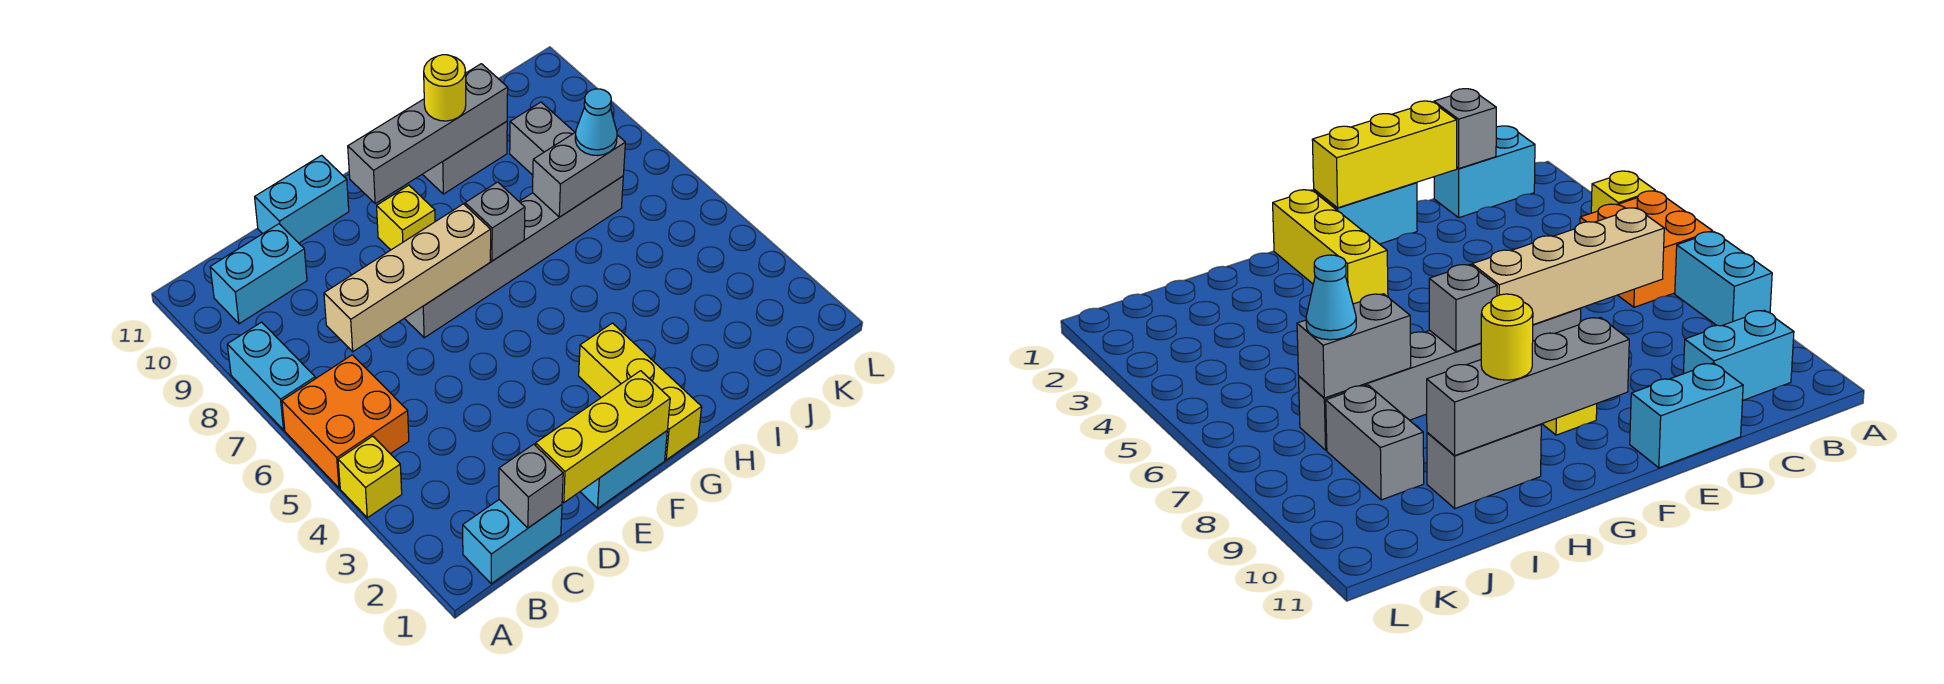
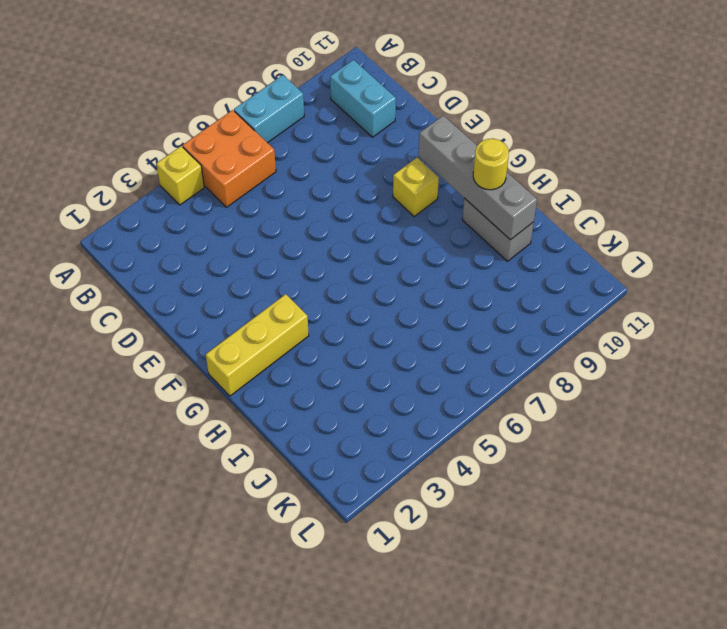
none -> cyan 1x2 brick [463,500,562,584]
none -> cyan 1x2 brick [255,155,349,243]
none -> cyan 1x2 brick [580,431,667,508]

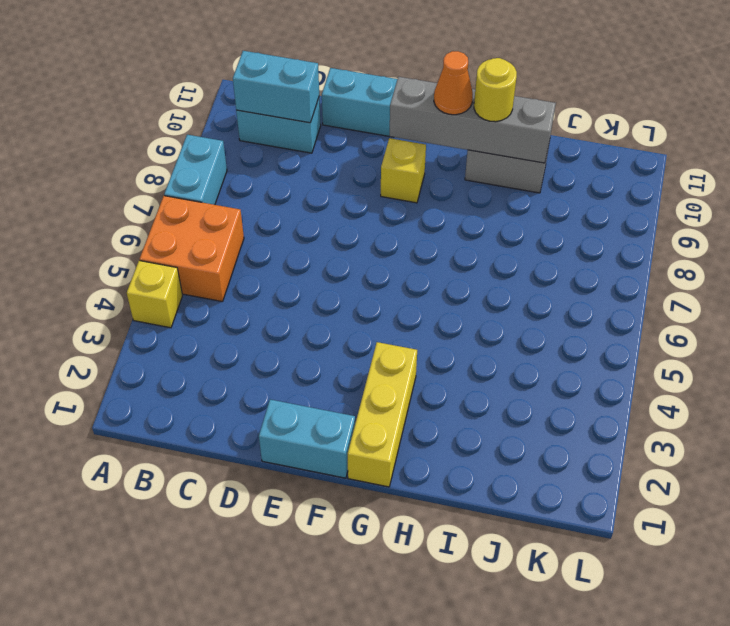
cyan 1x2 brick [233,51,319,123] -> cyan 1x2 brick moved to [463,500,562,584]
orange 1x1 cone [434,51,473,115] -> none
none -> grey 1x6 brick [404,176,623,338]
none -> grey 1x2 brick [510,102,575,175]
none -> grey 1x1 brick [499,444,563,528]

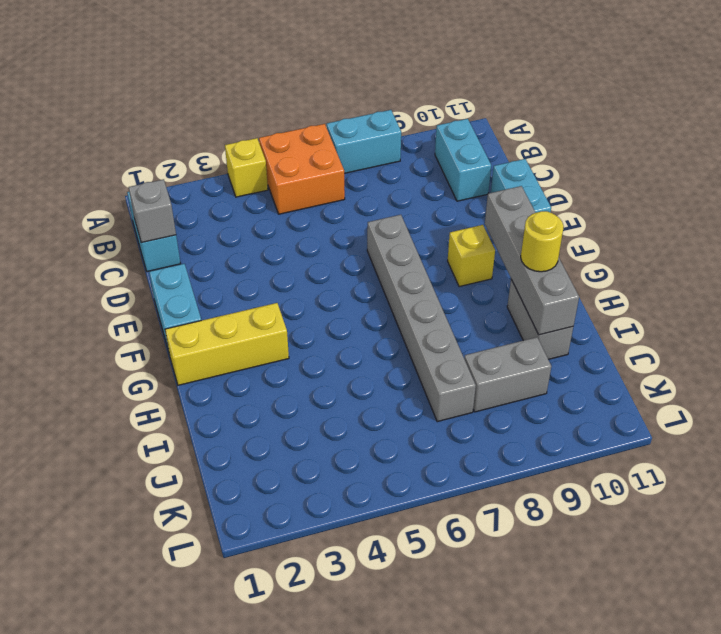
none -> tan 1x4 brick [324,204,491,352]
none -> yellow 1x3 brick [536,371,670,503]
none -> grey 1x1 brick [465,182,525,261]

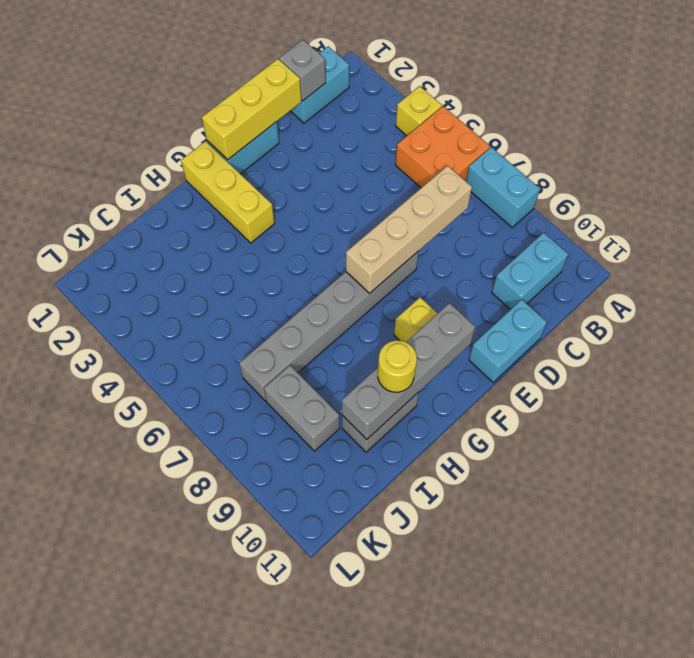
none -> grey 1x1 brick [465,182,525,261]
none -> grey 1x2 brick [533,132,625,217]
none -> cyan 1x1 cone [575,89,617,156]

